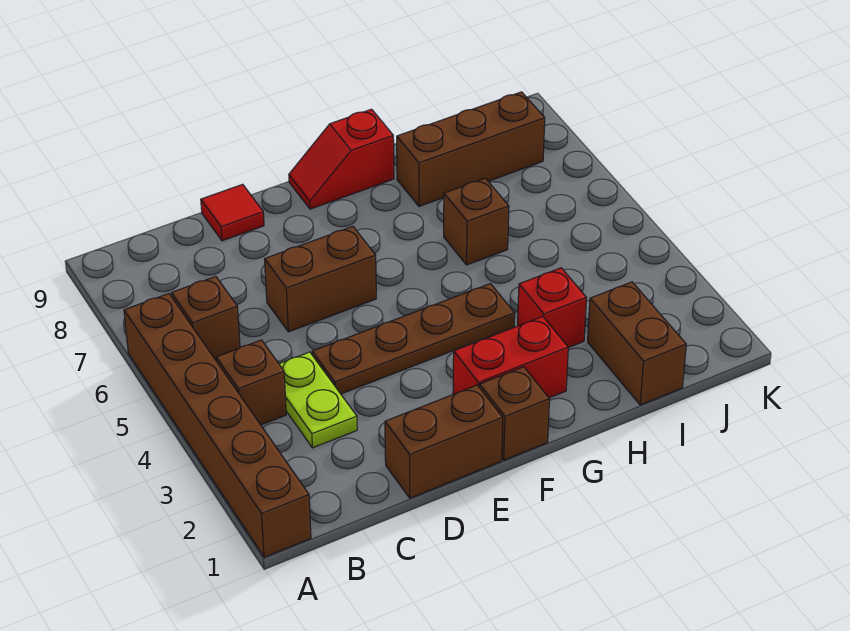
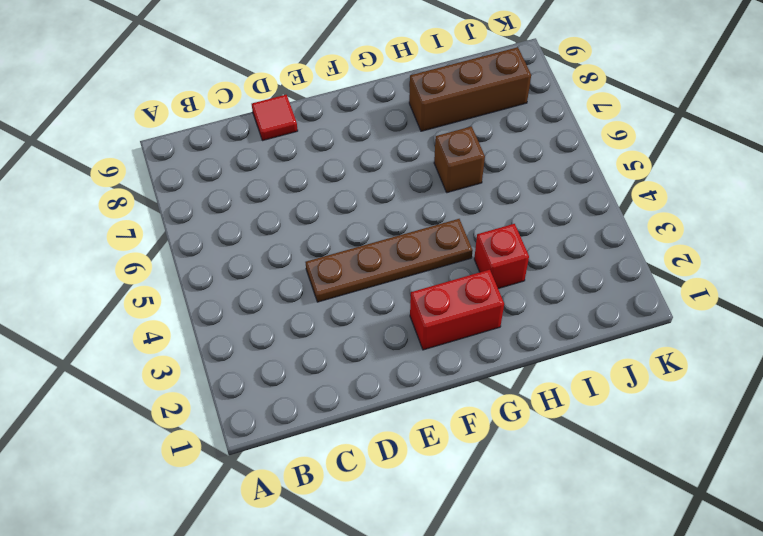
none -> brown 1x6 brick [124,294,311,557]
none -> brown 1x1 brick [216,340,286,425]
none -> brown 1x1 brick [171,276,240,359]

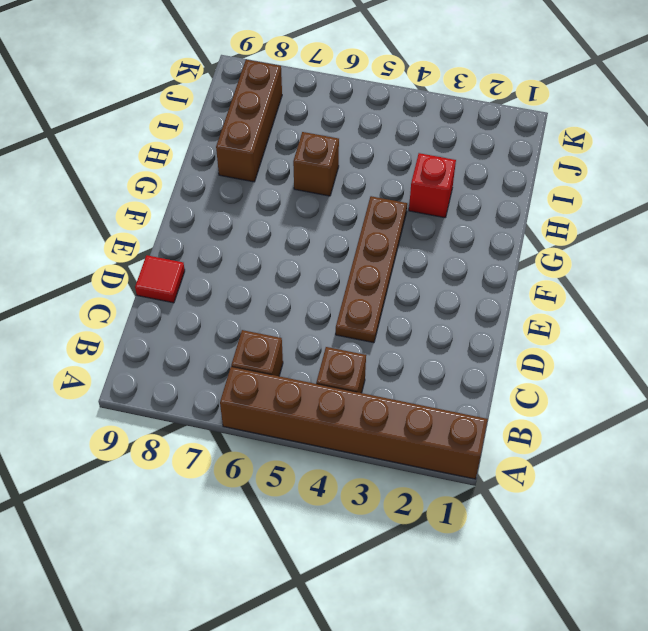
none -> lime 1x2 plate [279,352,357,448]
none -> brown 1x2 brick [385,385,503,498]
none -> brown 1x2 brick [265,227,376,332]

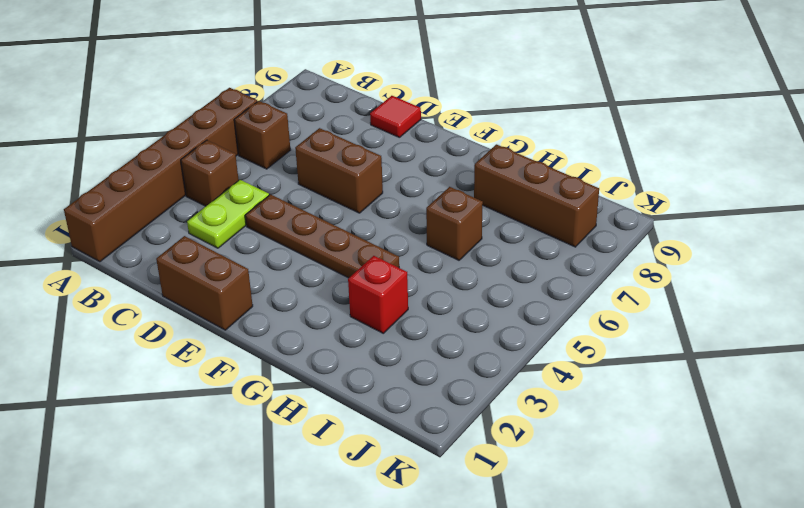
none -> brown 1x1 brick [480,367,550,460]
none -> red 1x2 brick [453,317,568,398]
none -> red 1x2 slope [289,109,394,209]

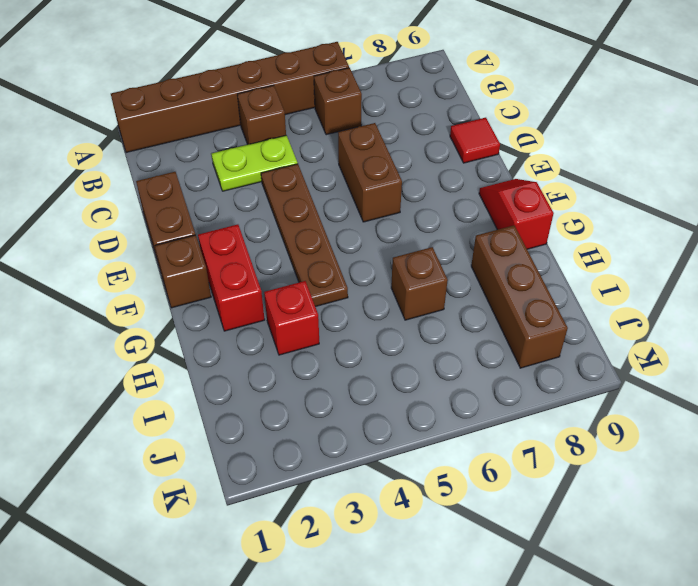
none -> brown 1x2 brick [588,282,686,405]

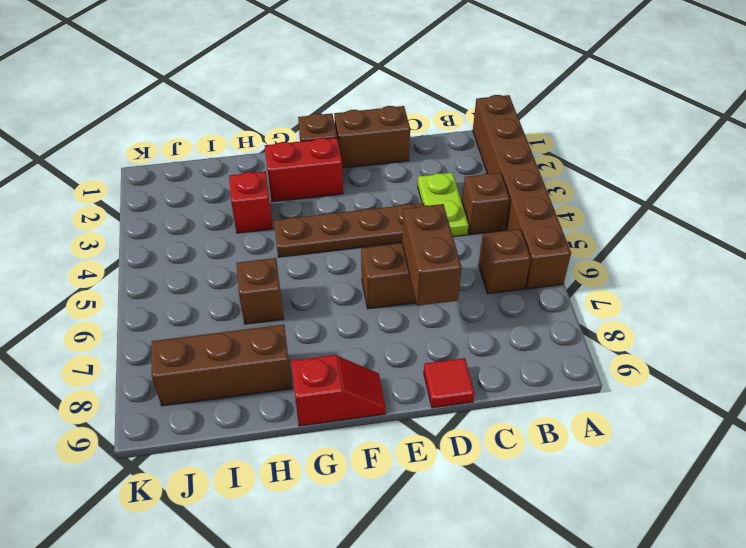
brown 1x2 brick [402,204,462,306] -> brown 1x2 brick moved to [588,282,686,405]

